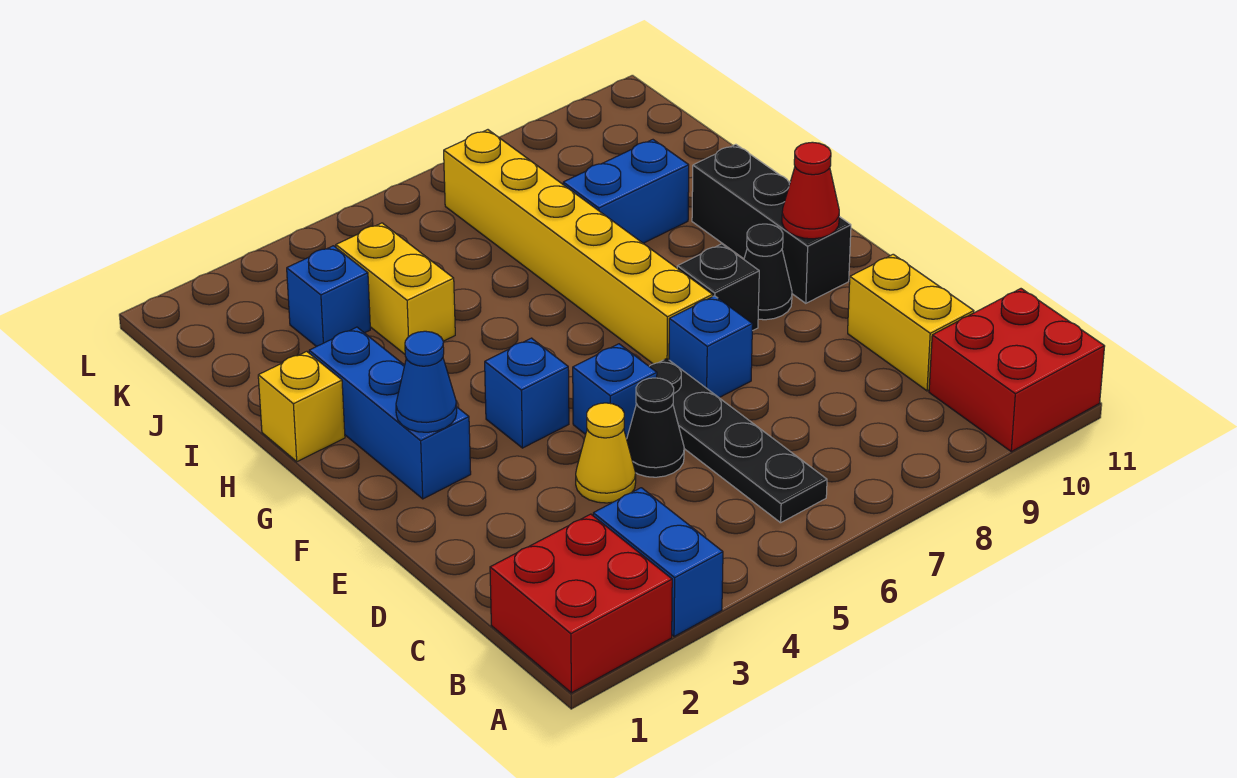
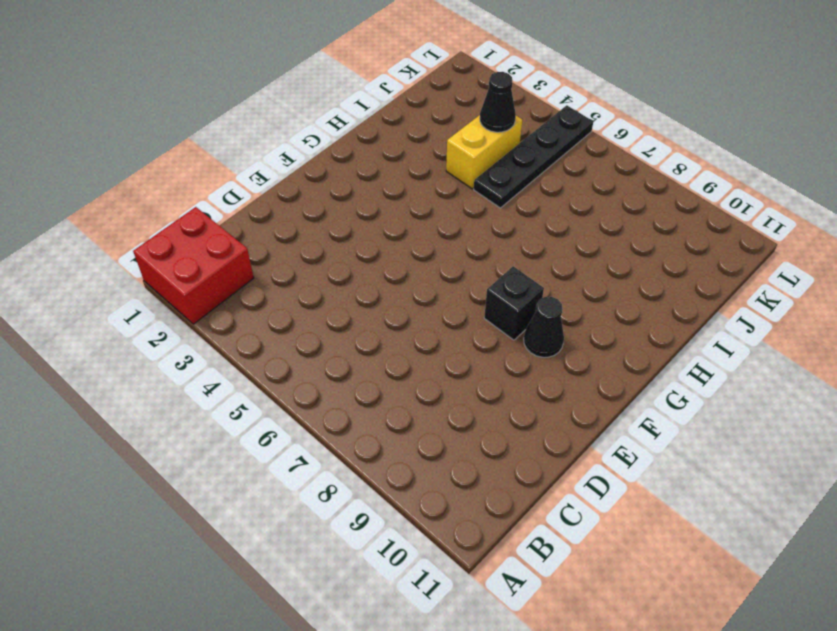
black 1x4 plate [474,105,593,208] -> black 1x4 plate moved to [649,359,827,523]
black 1x1 cone [480,72,516,132] -> black 1x1 cone moved to [627,378,684,477]
none -> blue 1x2 brick [593,488,723,637]
none -> red 2x2 brick [929,289,1105,452]
none -> yellow 1x2 brick [848,254,974,391]

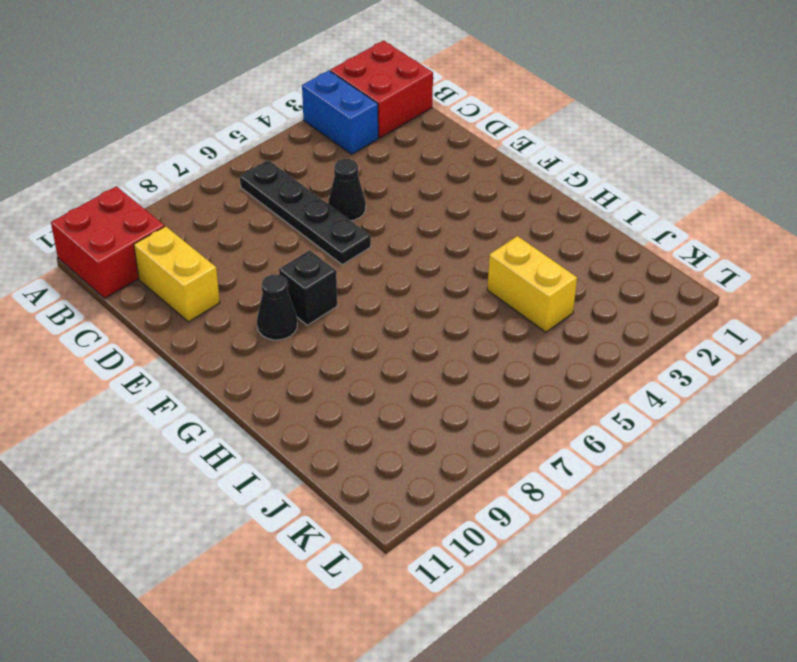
none -> yellow 1x1 cone [576,403,636,503]
none -> blue 1x1 brick [573,344,657,439]
none -> blue 1x1 brick [669,296,753,398]

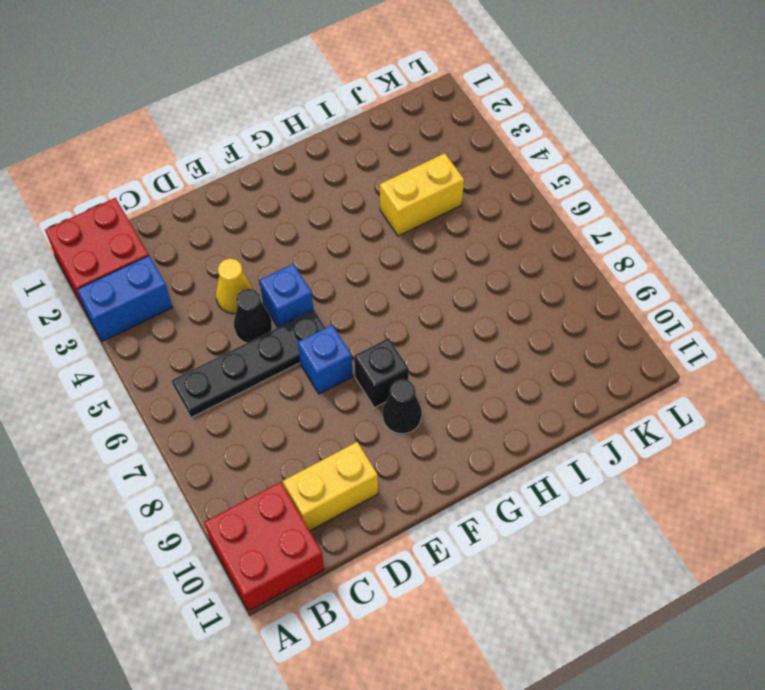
none -> blue 1x3 brick [309,327,471,499]
none -> blue 1x1 brick [485,338,569,448]
none -> yellow 1x6 brick [444,130,713,364]

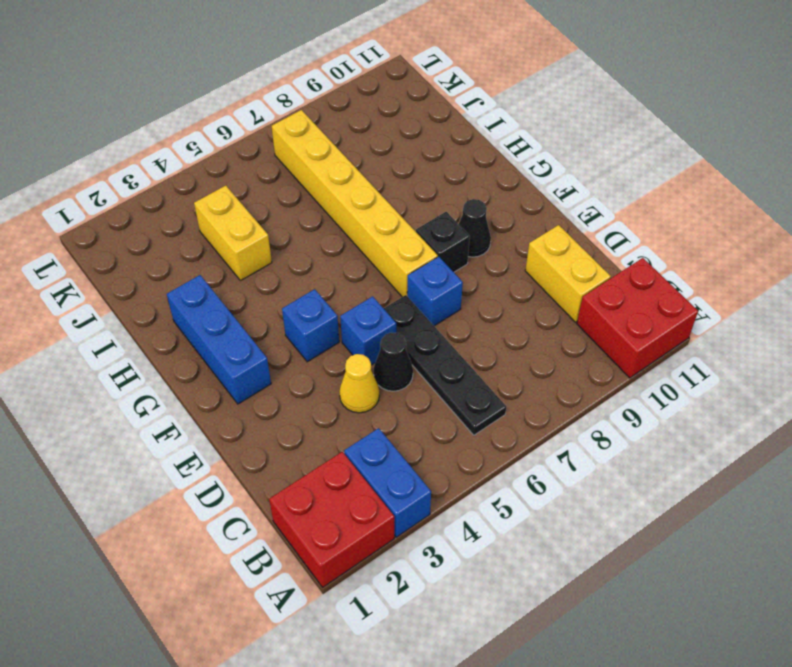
none -> black 1x3 brick [692,144,851,303]
none -> yellow 1x1 brick [258,351,345,462]
none -> blue 1x2 brick [563,140,689,243]

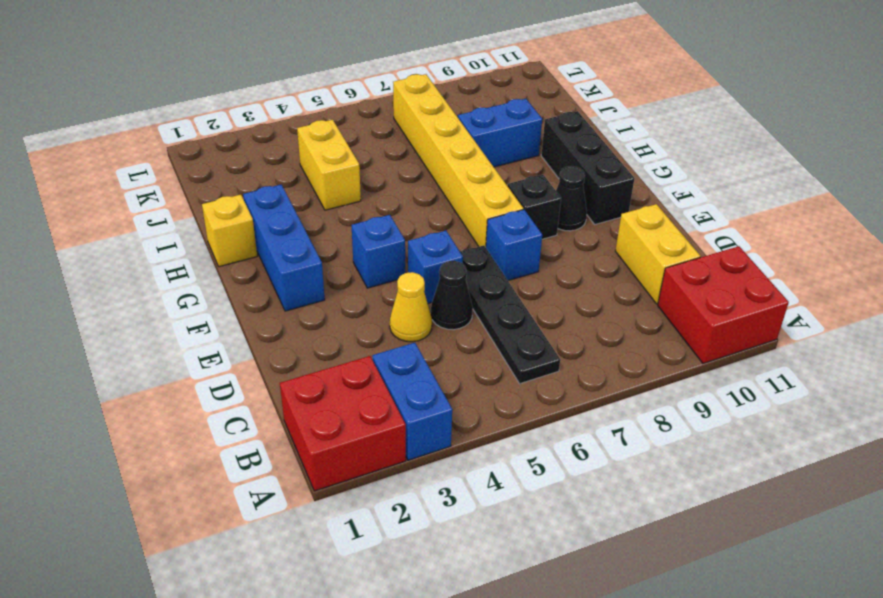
none -> blue 1x1 brick [287,246,370,347]
none -> blue 1x1 cone [396,331,457,432]
none -> red 1x1 cone [782,142,839,239]

